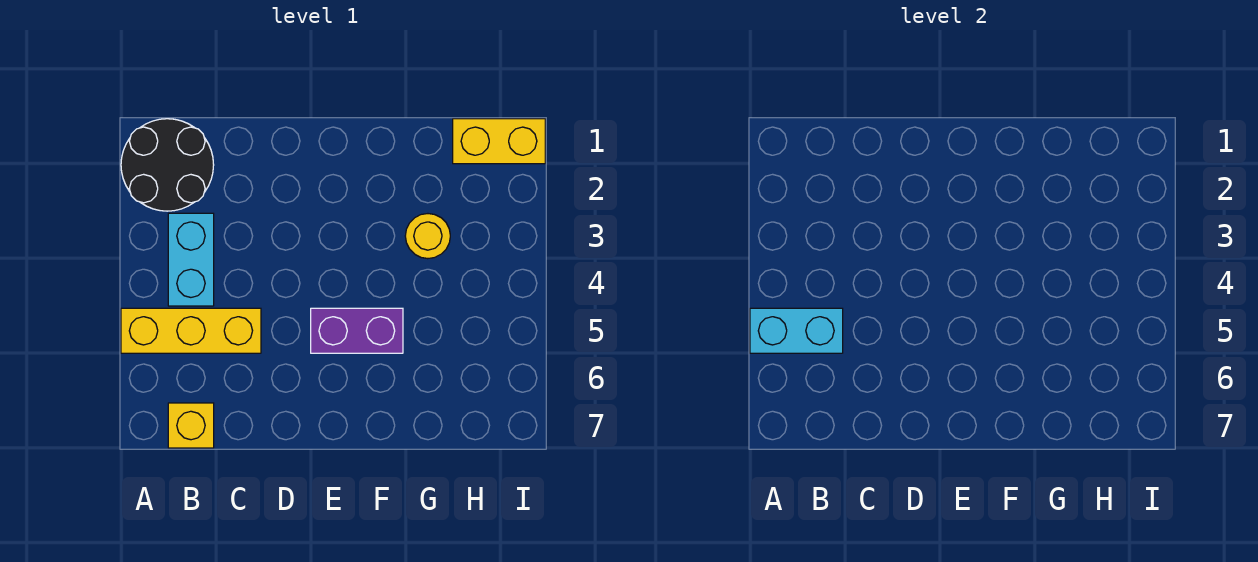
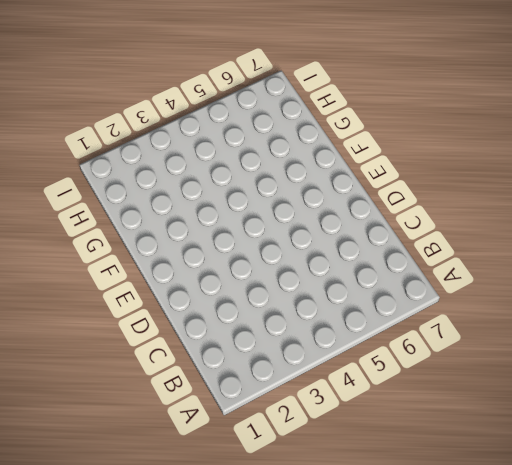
none -> black 2x2 round brick [121,119,214,211]
none -> yellow 1x3 brick [121,308,261,353]

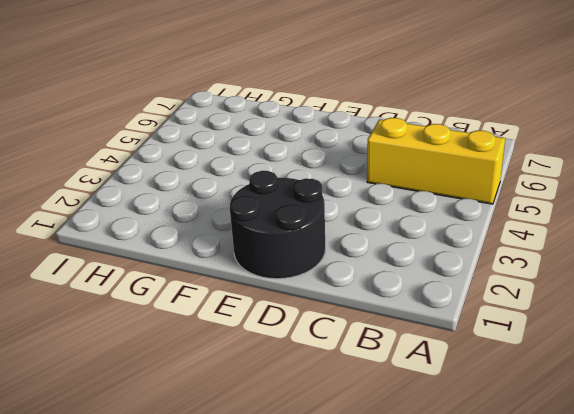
black 2x2 round brick [230,171,325,279] -> black 2x2 round brick moved to [121,119,214,211]
none -> cyan 1x2 brick [168,213,214,306]
none -> yellow 1x1 brick [168,403,214,448]

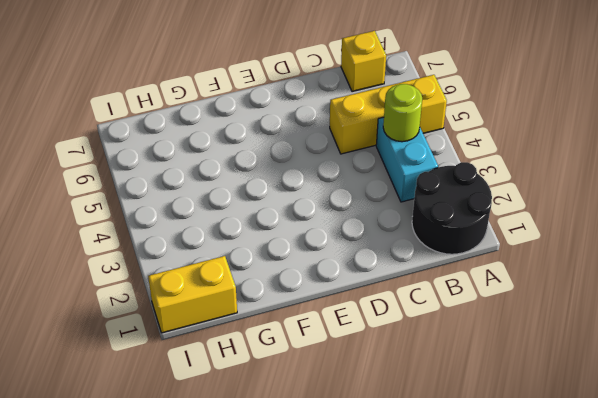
lime 1x1 round brick [383,84,422,142] -> none
none -> purple 1x2 brick [311,308,403,353]
none -> yellow 1x1 round brick [405,214,450,259]

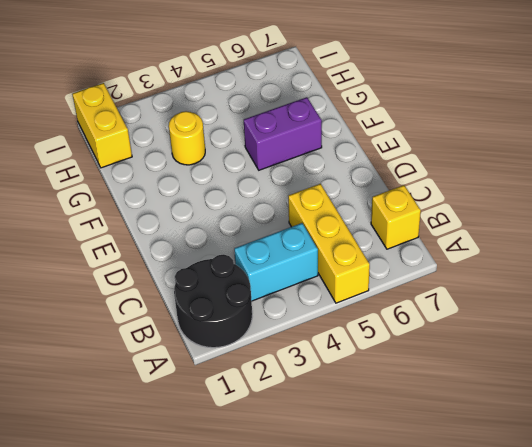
purple 1x2 brick [244,97,322,170] -> purple 1x2 brick turned to [311,308,403,353]
none -> cyan 1x2 brick [750,308,843,353]

